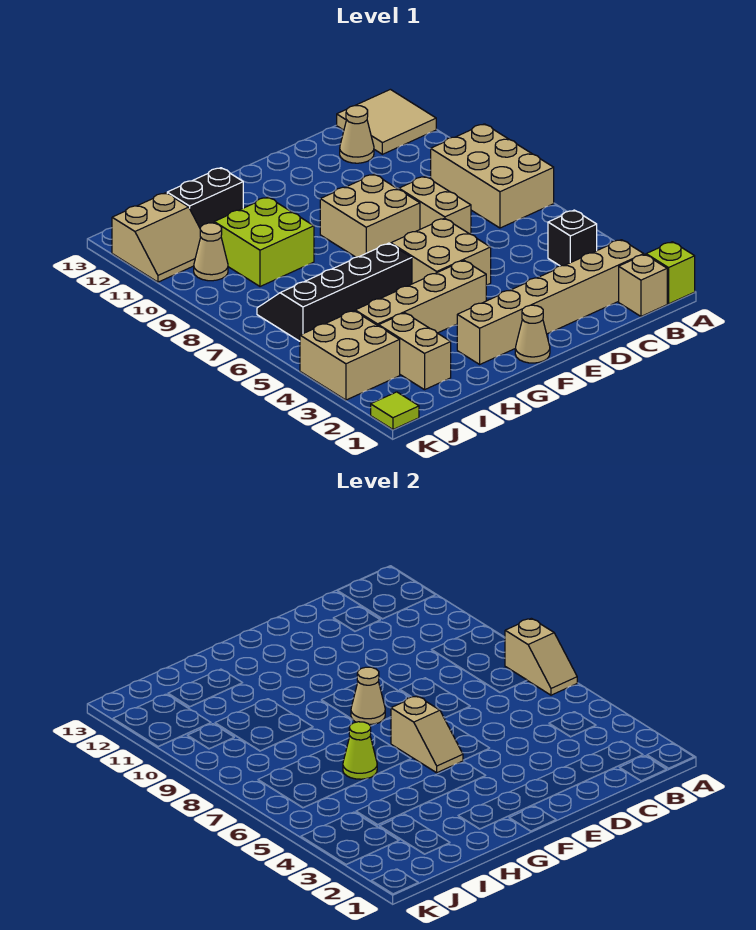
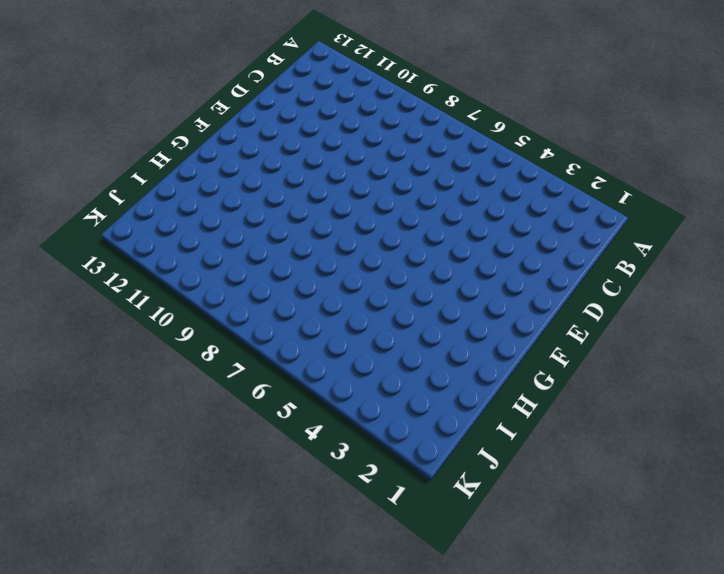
none -> lime 1x1 brick [646,242,695,304]
none -> tan 2x3 brick [431,124,554,228]
none -> tan 2x2 tile [337,89,436,154]

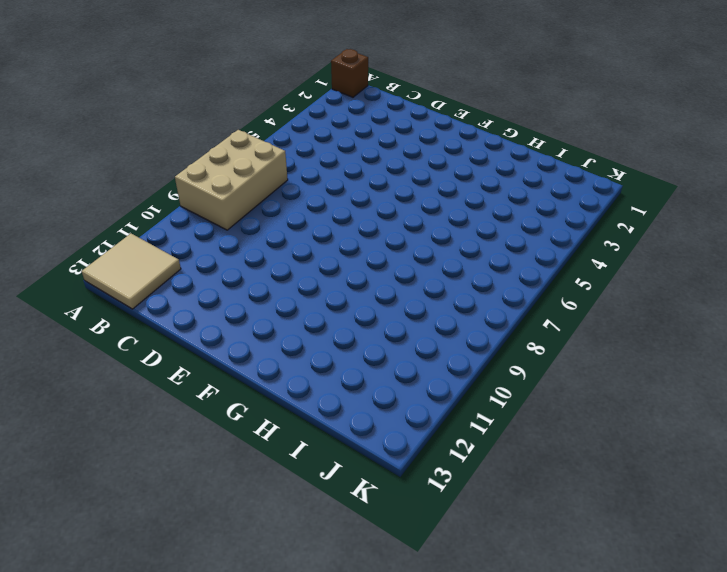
brown 1x1 brick [331,49,368,97] -> lime 1x1 brick [646,242,695,304]
none -> tan 1x1 brick [619,254,667,316]
none -> tan 1x6 brick [457,240,644,364]
none -> black 1x1 brick [548,210,597,266]

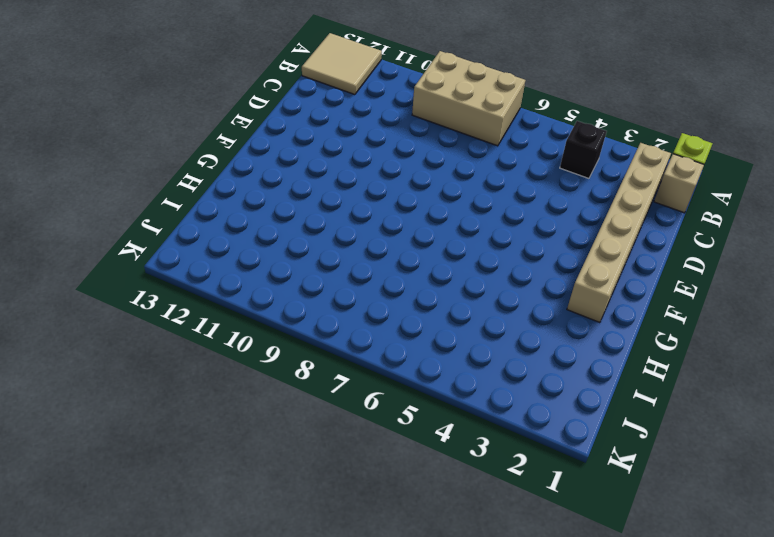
none -> tan 1x1 cone [340,106,374,163]
none -> tan 1x2 brick [399,176,471,234]
none -> tan 2x2 brick [391,218,491,285]

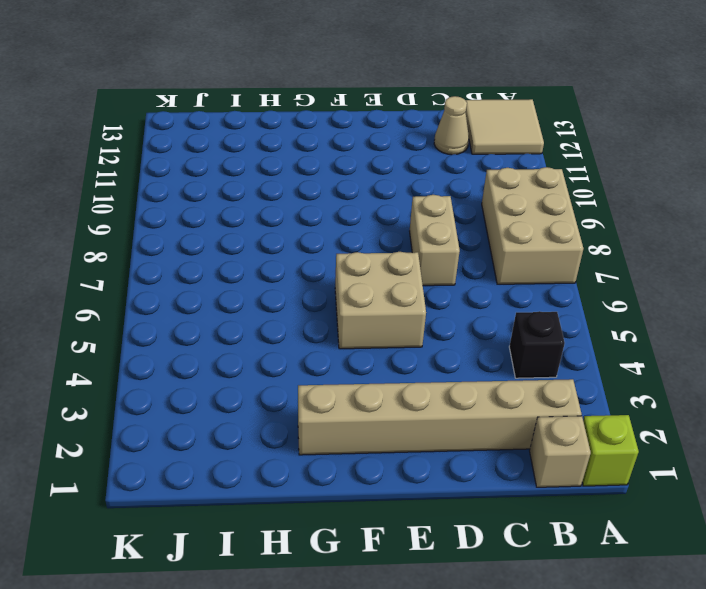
none -> tan 2x2 brick [320,174,420,257]
none -> tan 1x1 cone [515,305,550,363]
none -> tan 1x4 brick [355,261,486,333]

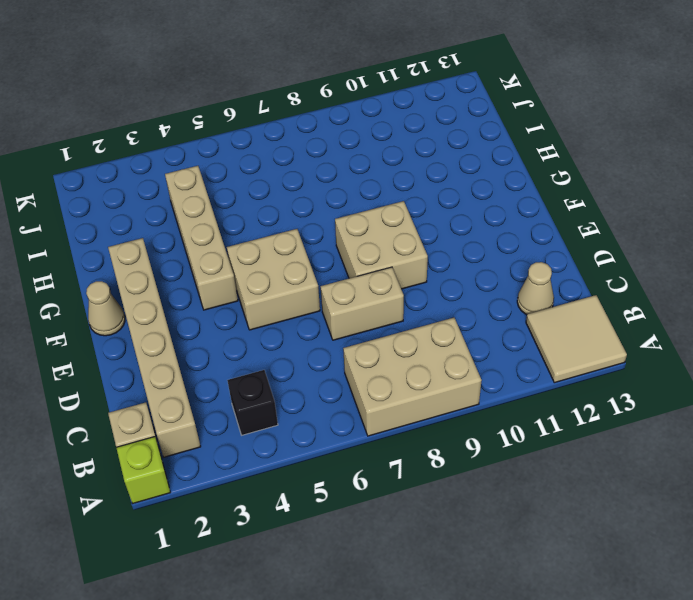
none -> black 2x4 slope [257,243,412,341]
none -> lime 2x2 brick [214,197,314,286]
none -> black 1x2 brick [167,168,243,228]

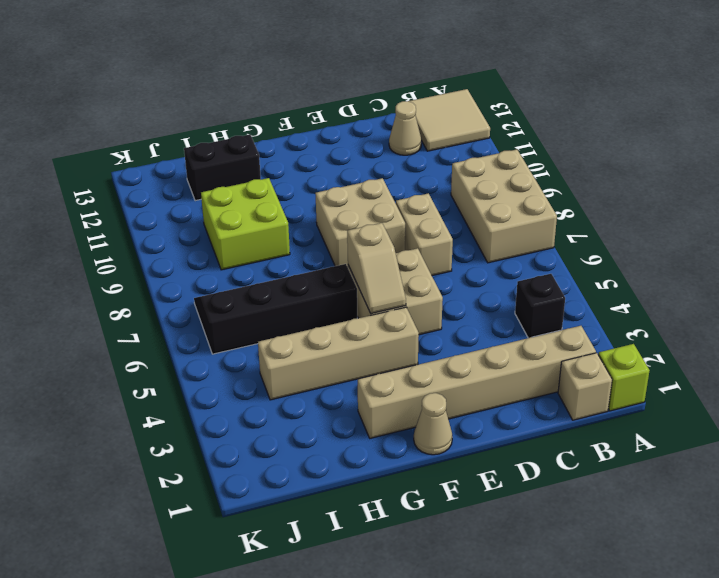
none -> tan 1x2 brick [379,313,451,390]
none -> tan 2x2 brick [300,311,400,400]
none -> tan 1x1 cone [194,223,228,281]

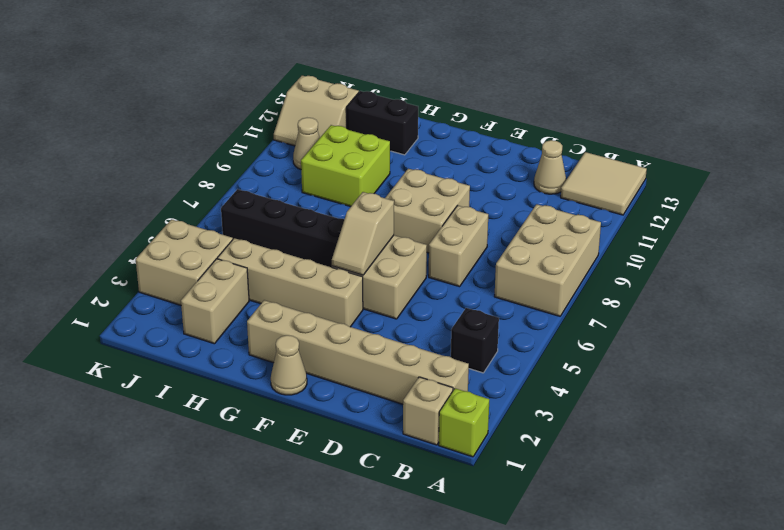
none -> lime 1x1 tile [371,392,419,429]
none -> tan 1x2 slope [505,618,577,695]
none -> tan 1x1 cone [351,667,385,725]

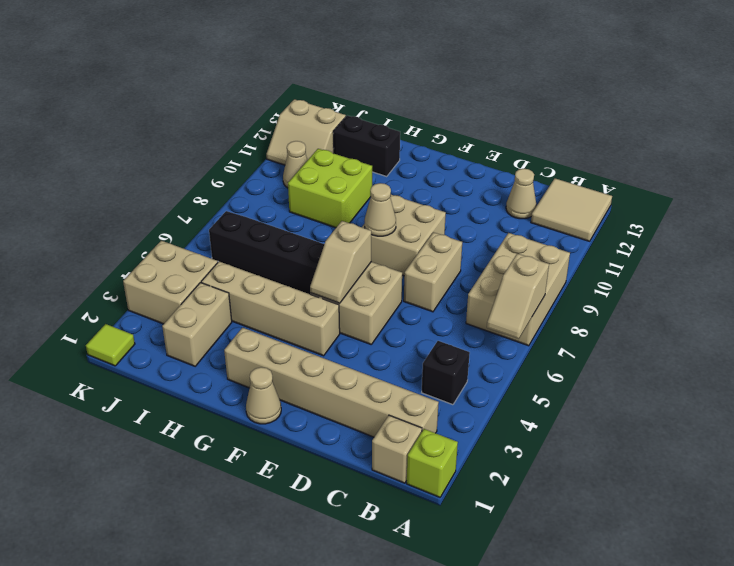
none -> lime 1x1 cone [343,722,377,779]

